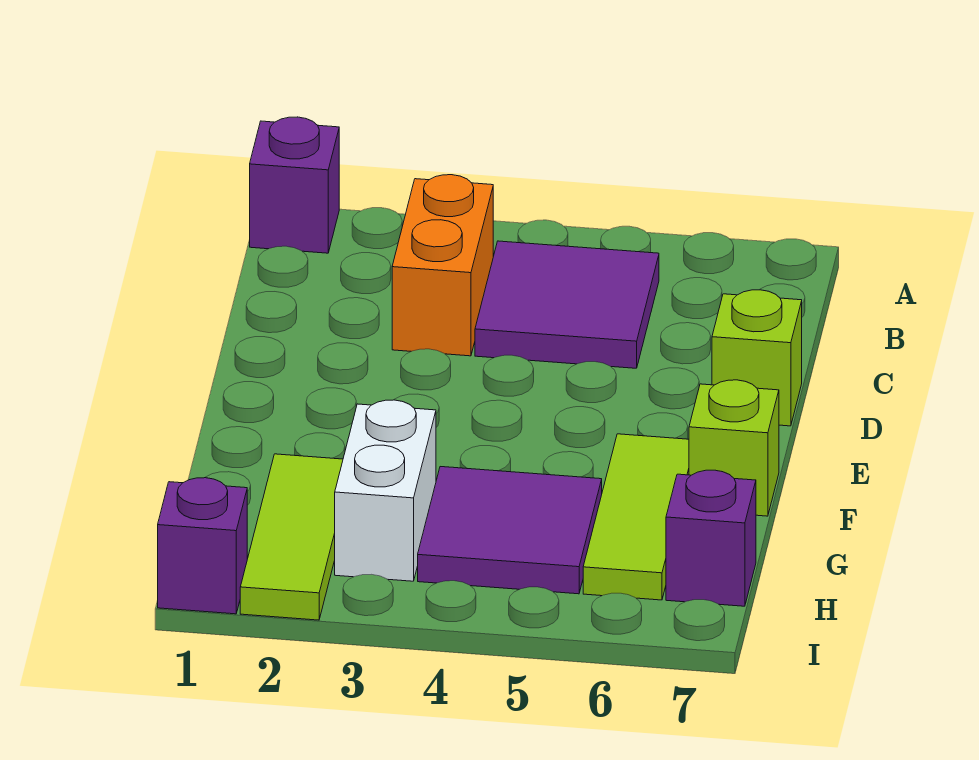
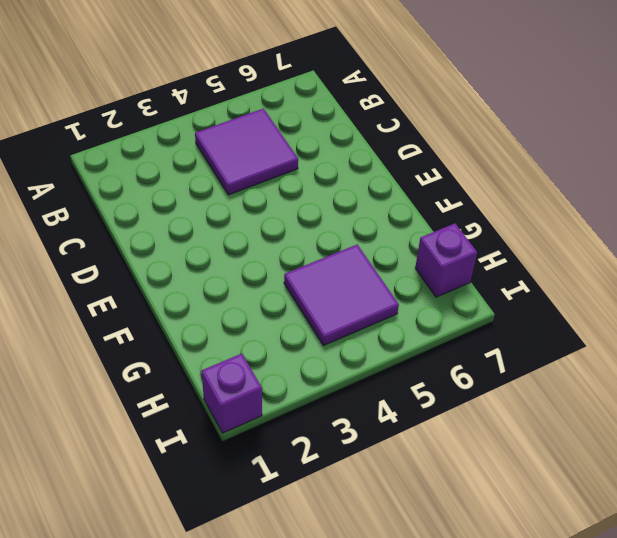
none -> purple 1x1 brick [250,117,339,253]
none -> orange 1x2 brick [392,175,493,356]

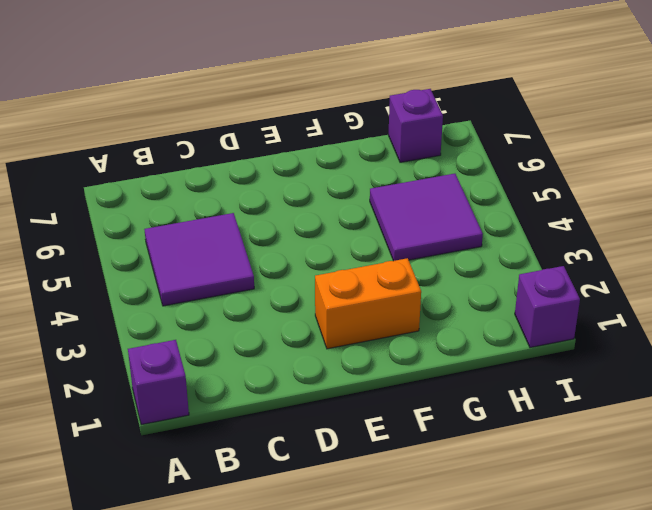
orange 1x2 brick [315,258,421,349] -> orange 1x2 brick moved to [392,175,493,356]
none -> lime 1x1 brick [712,290,802,426]
none -> lime 1x3 tile [583,434,689,600]

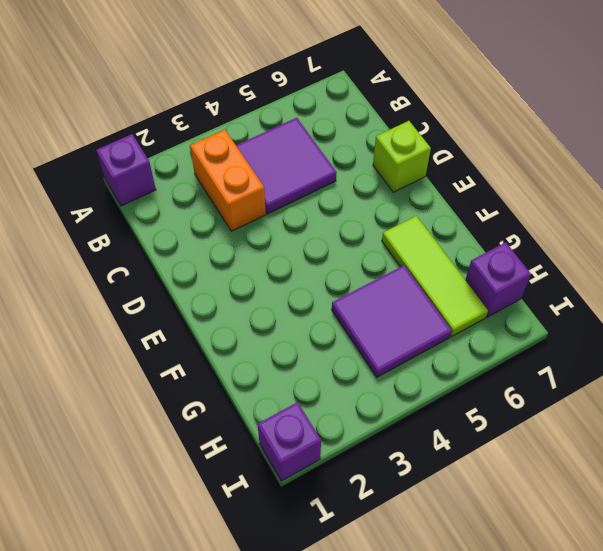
none -> lime 1x1 brick [689,380,779,516]
none -> lime 1x3 tile [240,454,343,620]

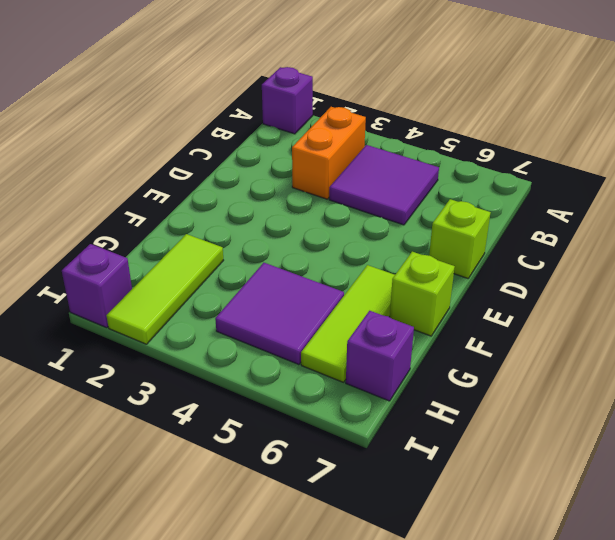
none -> white 1x2 brick [335,400,436,581]

